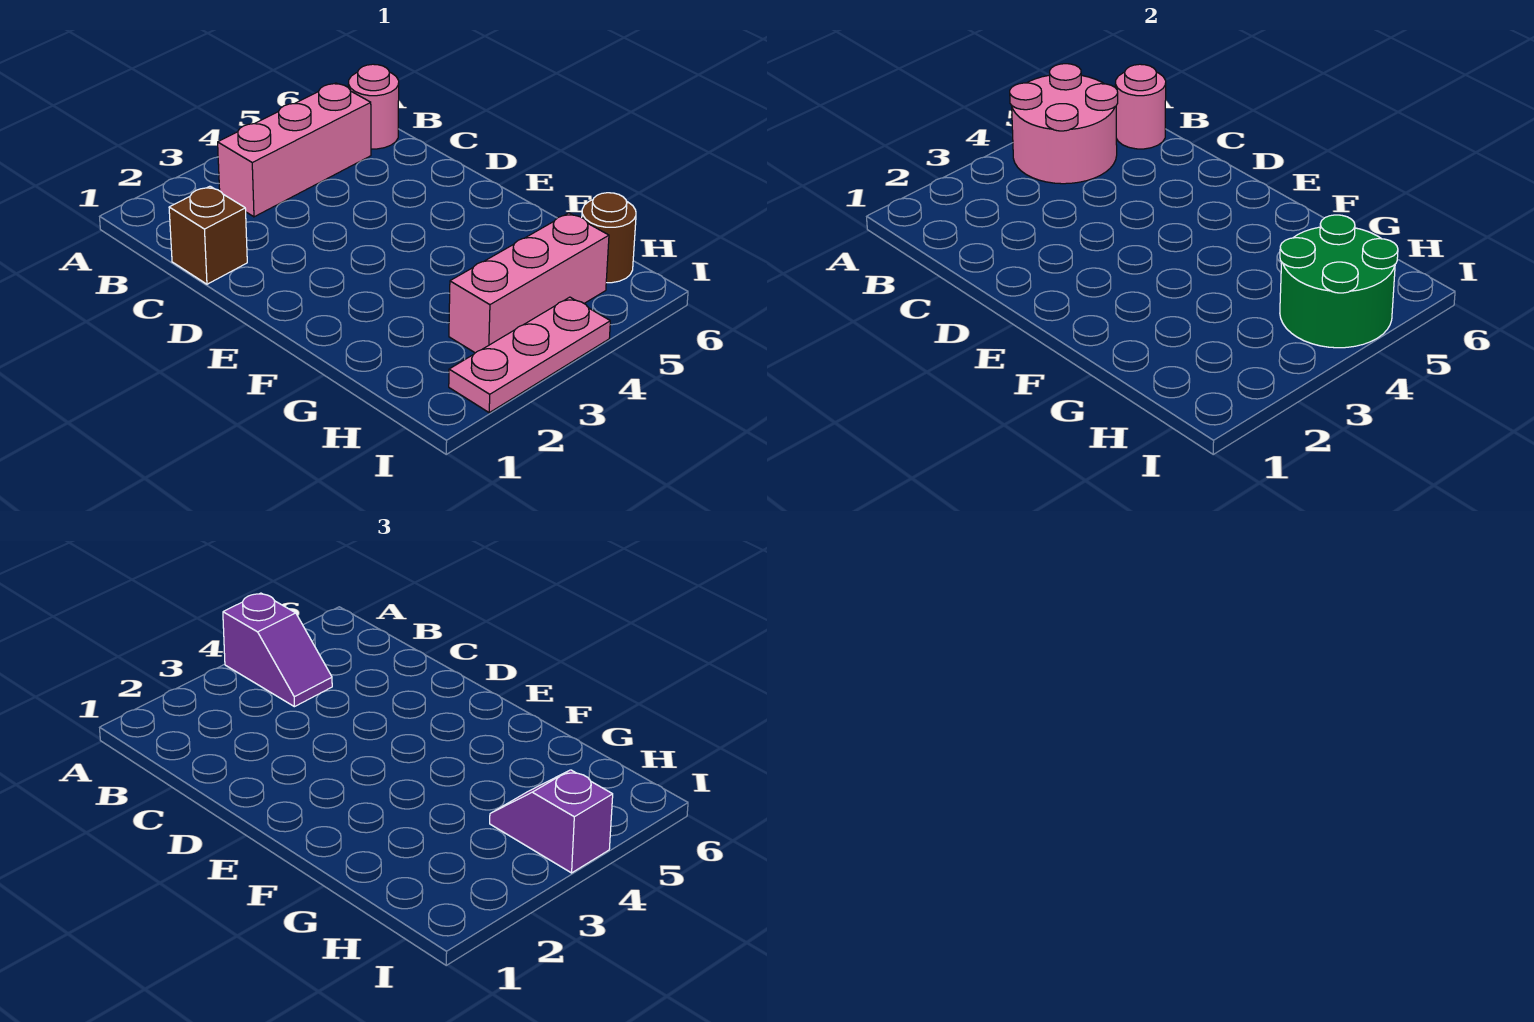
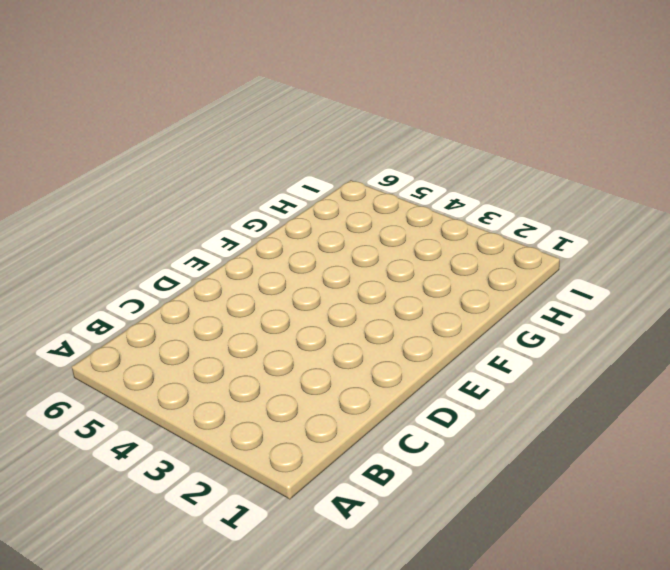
none -> pink 1x3 brick [218,83,371,217]
none -> pink 1x1 round brick [348,64,399,149]

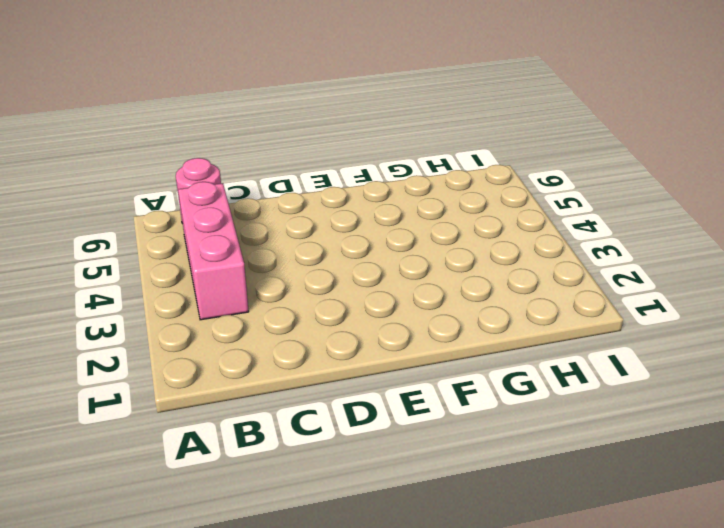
none -> brown 1x1 brick [169,186,247,284]
none -> pink 1x3 brick [449,213,609,353]

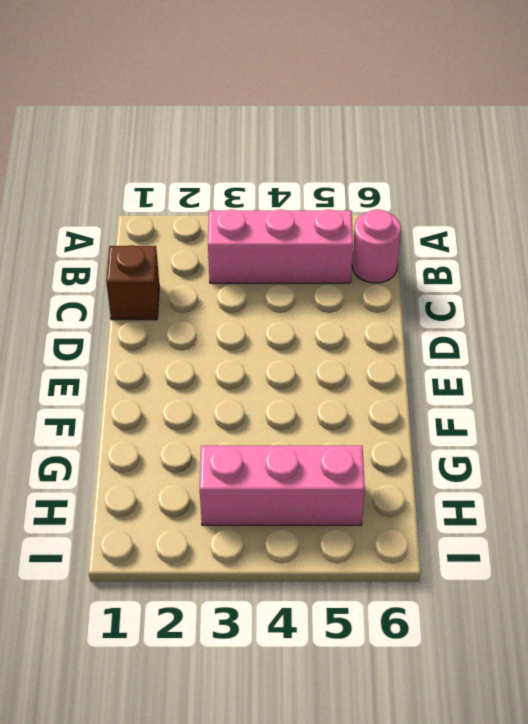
none -> brown 1x1 round brick [582,193,636,283]
none -> pink 1x3 plate [449,297,610,413]

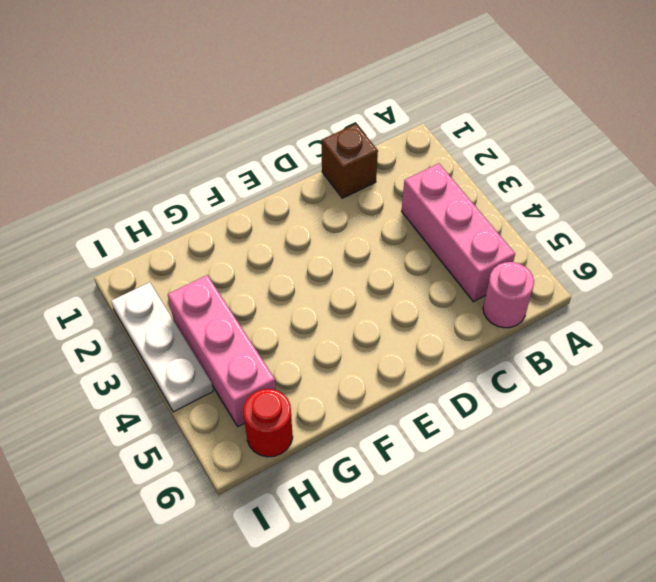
red 1x1 round brick [243,389,293,457] -> brown 1x1 round brick [582,193,636,283]
white 1x3 plate [111,282,213,412] -> pink 1x3 plate [449,297,610,413]
none -> pink 2x2 round brick [1010,64,1118,184]
none -> pink 1x1 round brick [1115,64,1166,149]

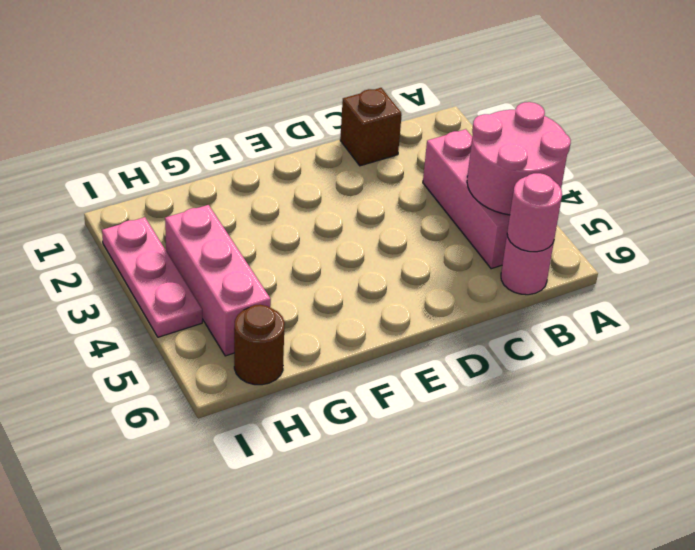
none -> green 2x2 round brick [1280,215,1398,348]
none -> purple 1x2 slope [223,593,332,707]

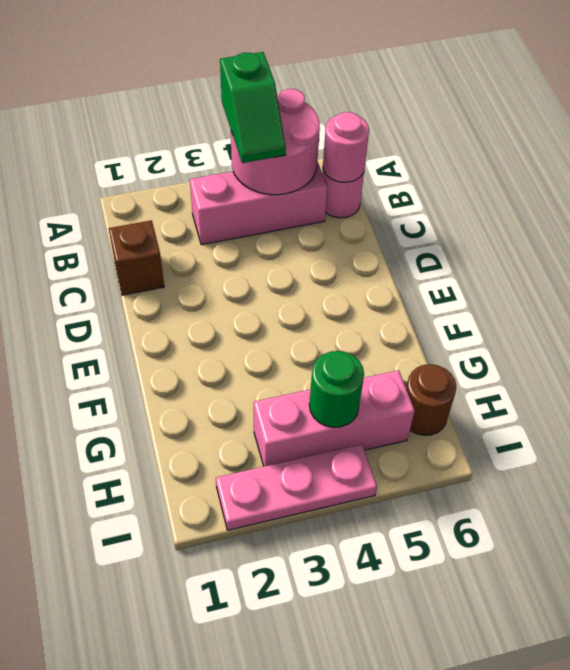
green 1x2 slope [220,52,286,163] -> purple 1x2 slope [223,593,332,707]
green 1x1 round brick [309,351,364,427] -> green 2x2 round brick [1280,215,1398,348]
none -> purple 1x2 slope [490,770,613,873]

